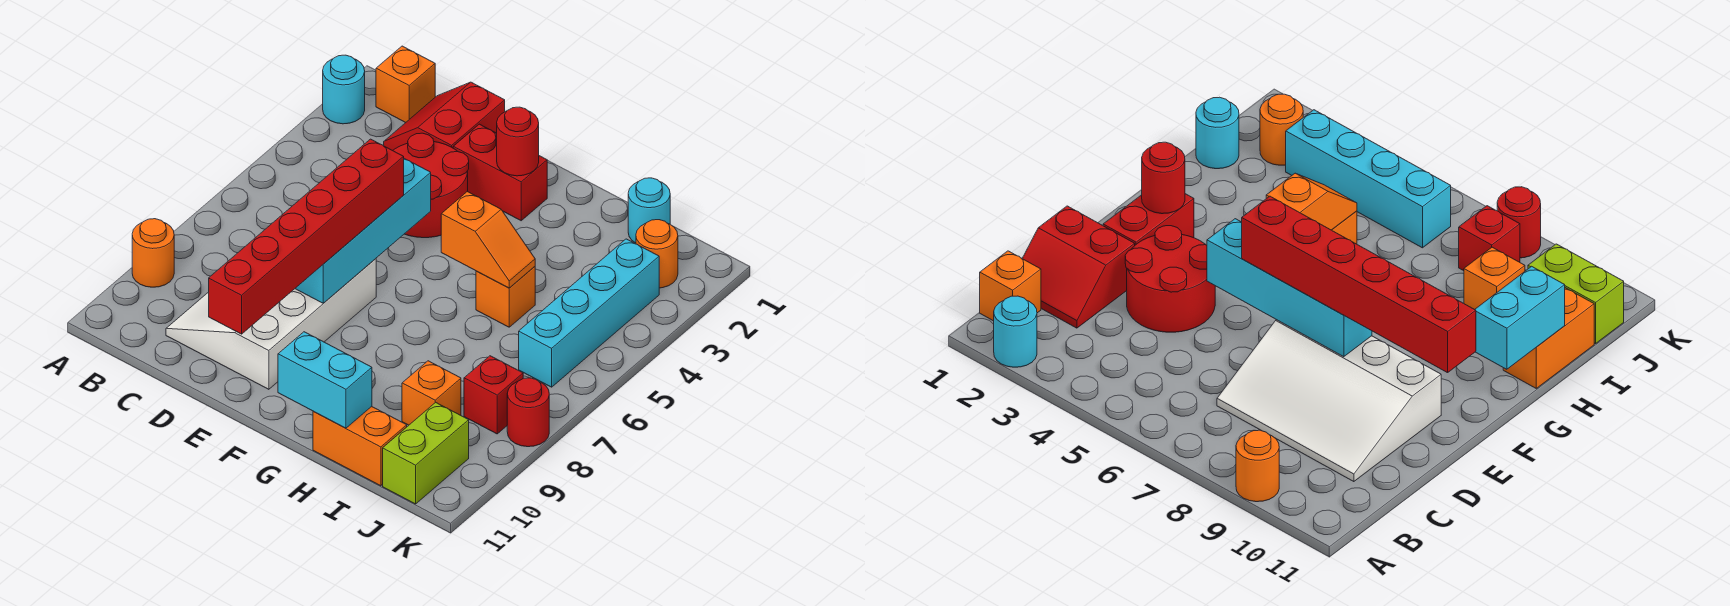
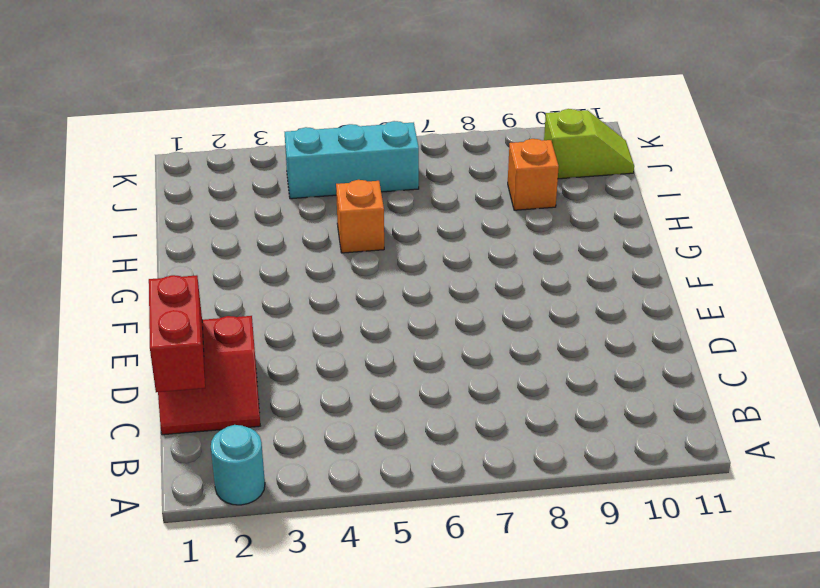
red 1x2 brick [149,275,205,392] -> red 1x2 brick moved to [453,124,547,221]
cyan 1x3 brick [285,121,419,199] -> cyan 1x4 brick [519,239,659,387]
lime 1x2 slope [544,109,634,179] -> lime 1x2 brick [383,402,469,504]
none -> orange 1x1 round brick [132,219,174,287]
none -> orange 1x1 brick [376,46,435,123]
none -> white 3x4 slope [166,259,376,389]

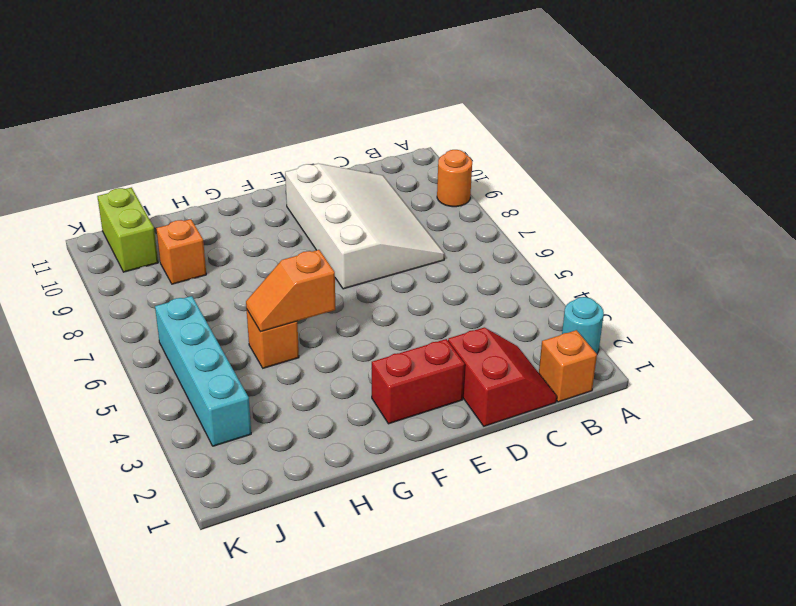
none -> red 2x2 round brick [393,133,469,238]
none -> orange 1x2 brick [313,407,407,486]
none -> cyan 1x1 round brick [628,178,670,243]

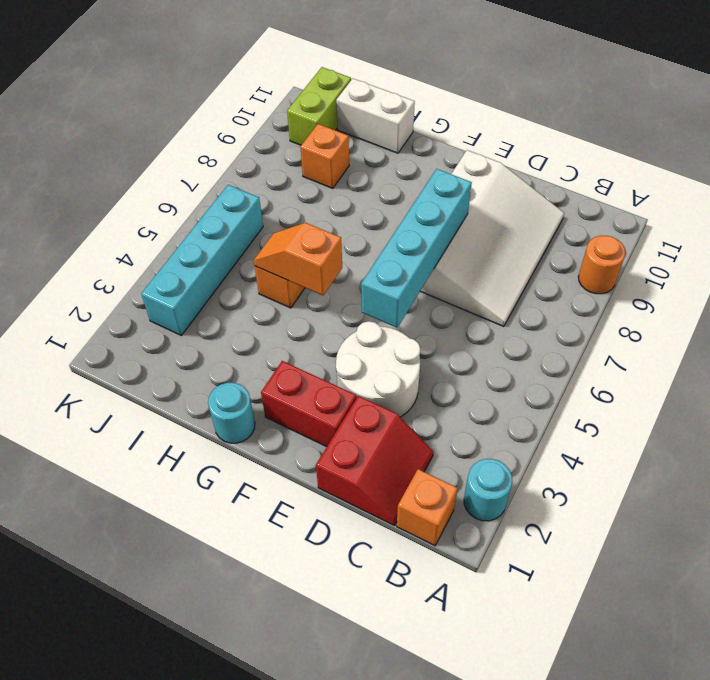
white 2x2 round brick [336,321,420,417] -> red 2x2 round brick [393,133,469,238]
cyan 1x1 round brick [208,383,255,443] -> cyan 1x1 round brick moved to [628,178,670,243]
white 1x2 brick [336,79,415,153] -> orange 1x2 brick [313,407,407,486]
none -> orange 1x1 round brick [636,220,678,288]
none -> red 1x1 brick [464,356,523,434]
none -> red 1x1 round brick [507,378,549,447]

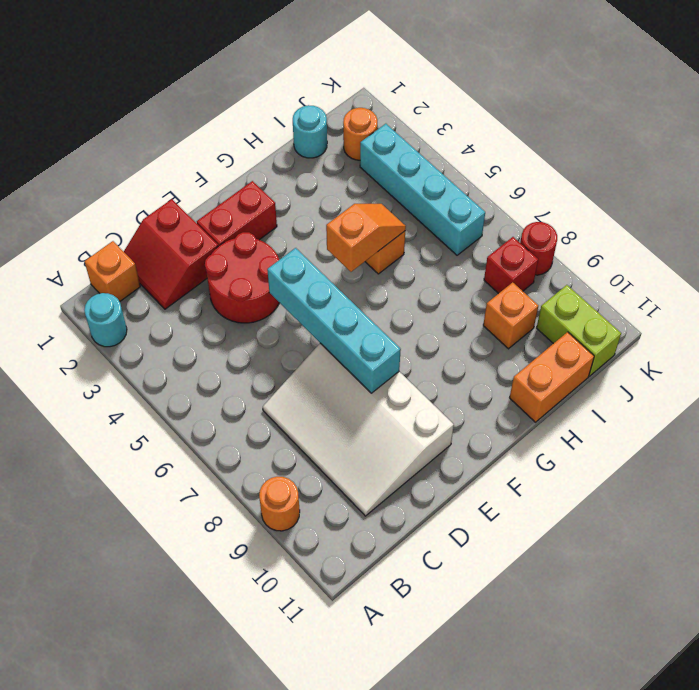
none -> red 1x1 round brick [497,107,539,176]
none -> cyan 1x2 brick [278,332,372,428]
none -> red 1x6 brick [209,139,404,334]

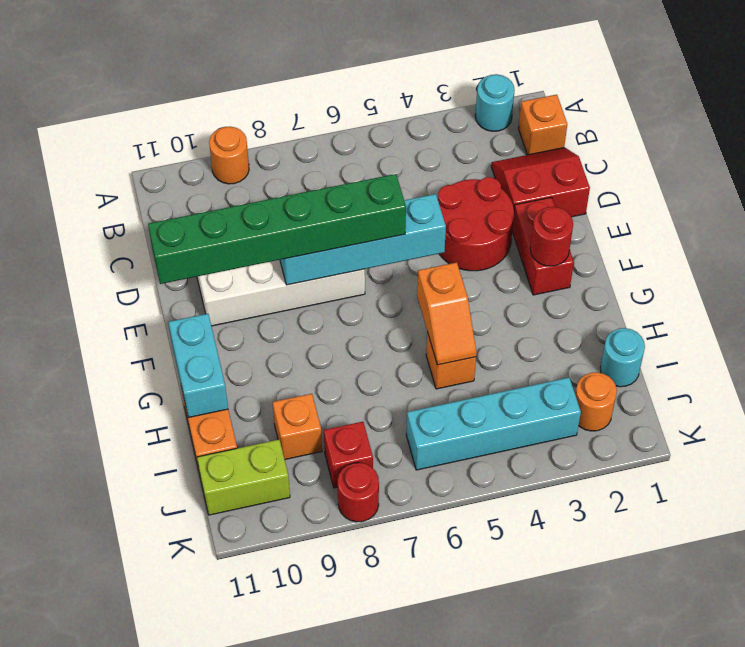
green 1x6 brick [148,174,406,284] -> red 1x6 brick [209,139,404,334]

